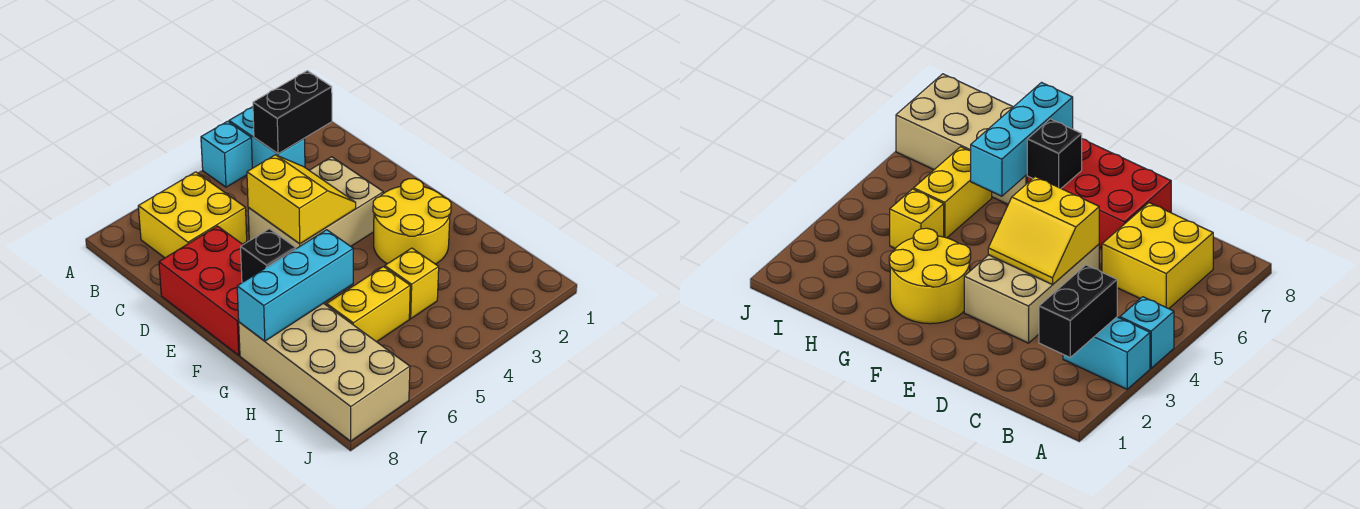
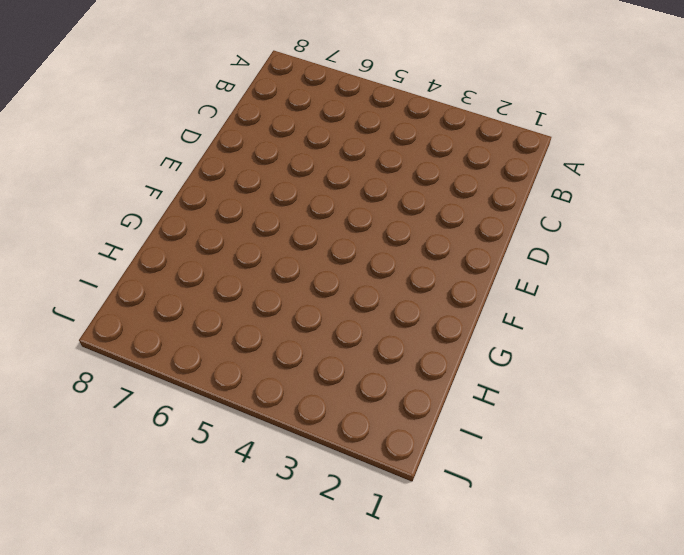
none -> cyan 1x2 brick [229,107,305,168]
none -> cyan 1x1 brick [201,121,252,187]
none -> yellow 2x2 brick [138,172,247,258]

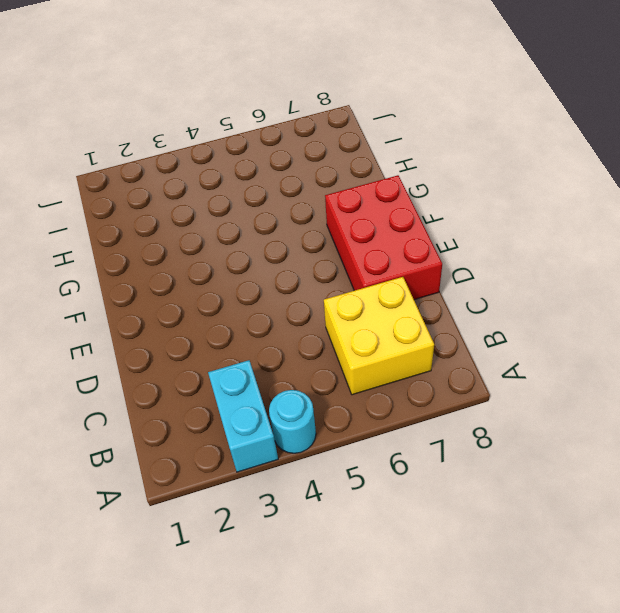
cyan 1x1 round brick [269,390,316,453] -> cyan 1x1 brick [201,121,252,187]
none -> tan 2x3 brick [248,157,383,249]
none -> yellow 2x2 round brick [373,179,451,264]
none -> tan 2x4 brick [239,303,410,441]

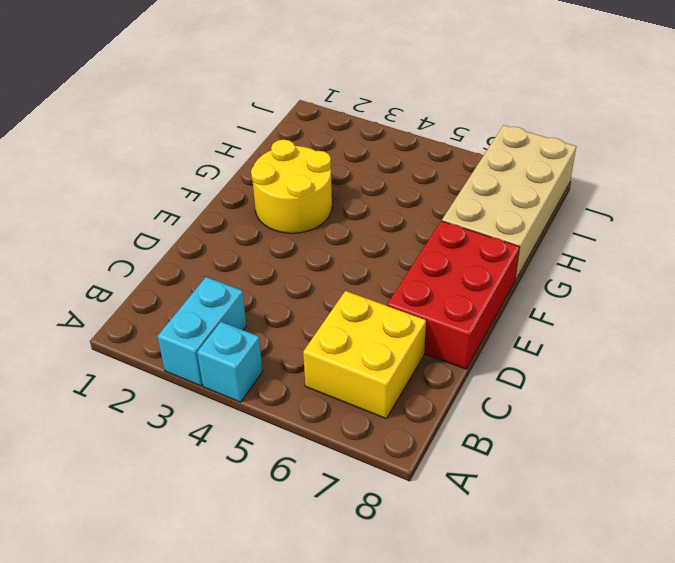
none -> tan 2x3 brick [248,157,383,249]
none -> yellow 1x1 brick [385,248,439,319]
none -> yellow 1x2 brick [327,267,410,342]

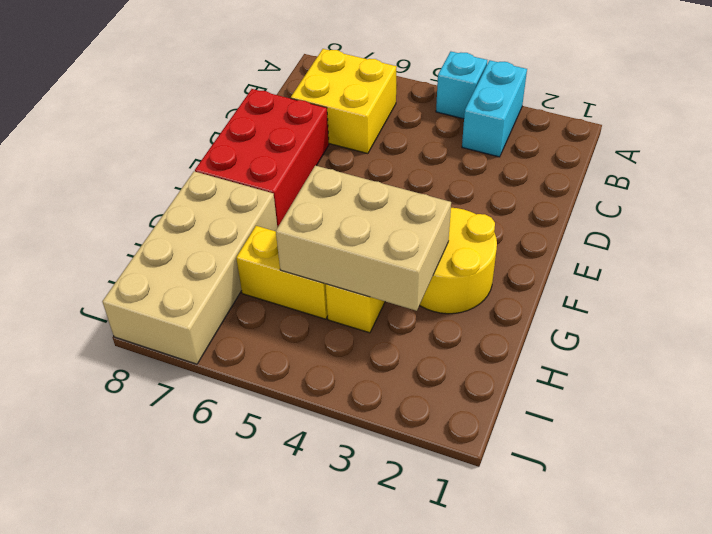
tan 2x3 brick [276,166,451,311] -> tan 2x3 brick moved to [248,157,383,249]
none -> black 1x2 brick [253,71,332,154]
none -> yellow 2x2 slope [247,155,356,244]
none -> black 1x1 brick [241,229,296,282]

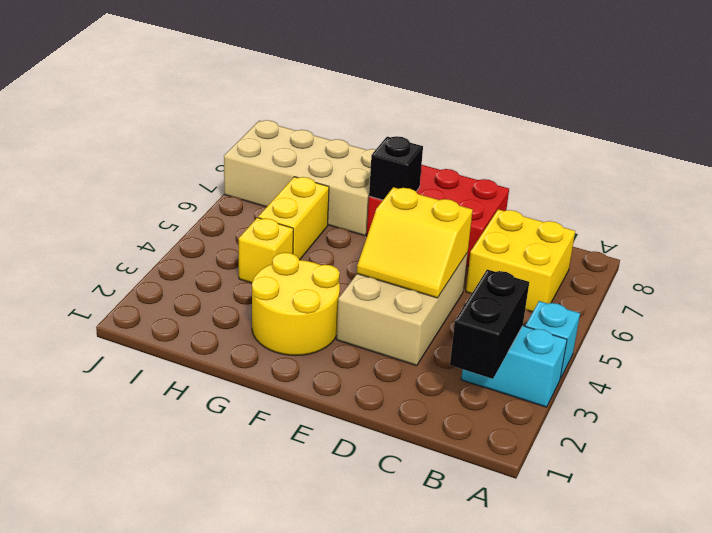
none -> cyan 1x3 brick [237,230,353,341]

